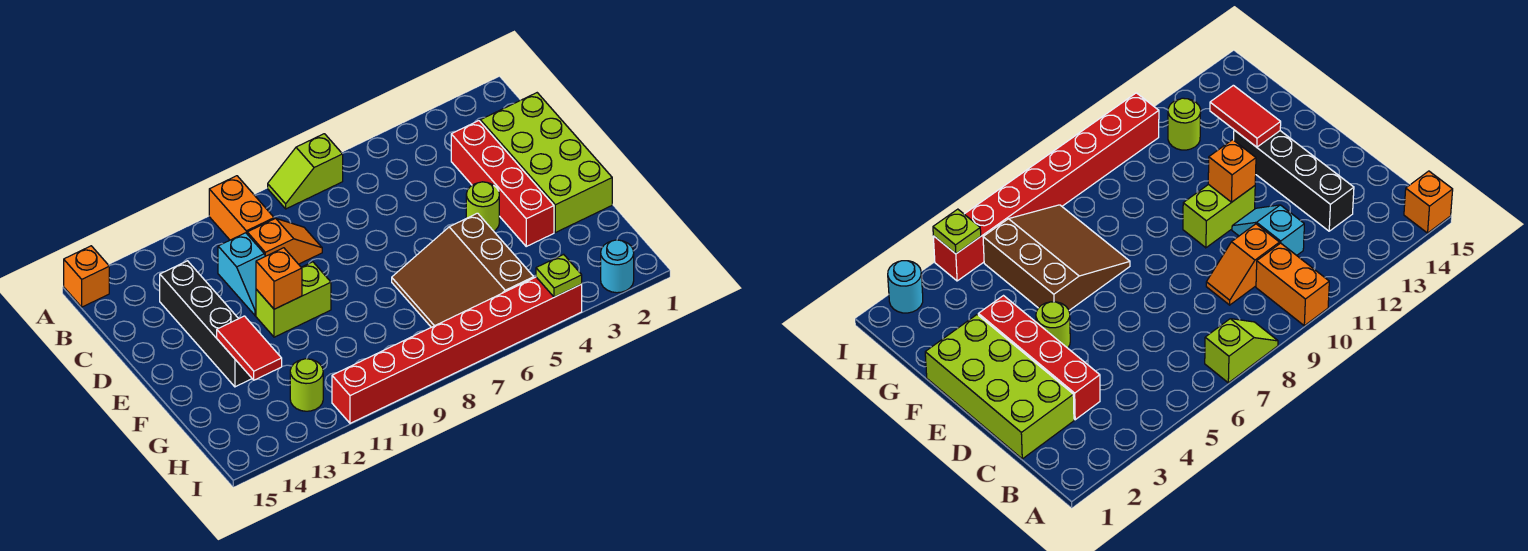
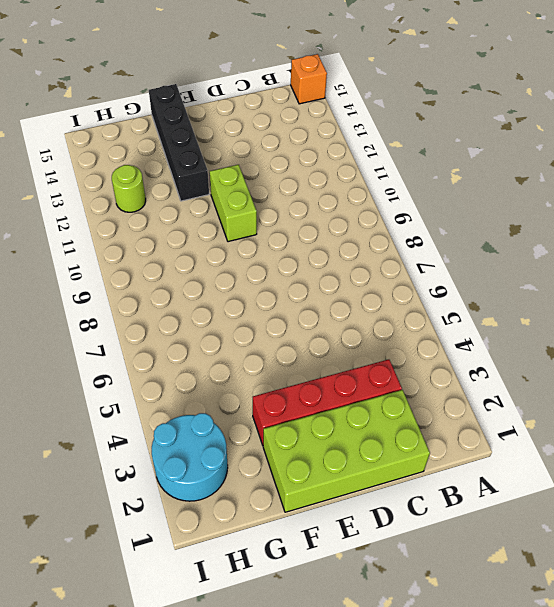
black 1x4 brick [149,84,209,201] -> black 1x4 brick turned to [160,261,252,387]
cyan 2x2 round brick [152,413,228,501] -> cyan 1x1 round brick [601,240,634,293]
none -> lime 1x2 slope [268,134,343,209]
none -> orange 1x2 brick [209,176,274,240]
none -> orange 1x2 slope [247,218,322,264]

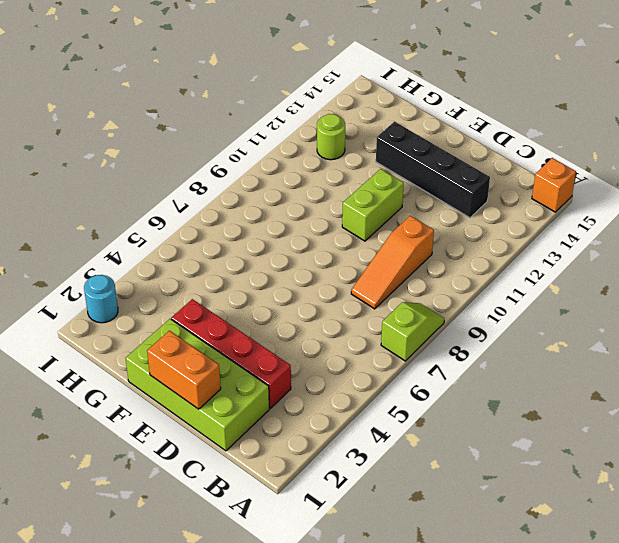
orange 1x3 slope [351,216,434,309] -> orange 1x2 slope [247,218,322,264]
orange 1x2 brick [147,331,221,409] -> orange 1x2 brick moved to [209,176,274,240]
none -> cyan 1x2 slope [218,233,265,316]
none -> lime 1x1 round brick [466,182,499,231]
none -> brown 3x3 slope [392,213,534,327]

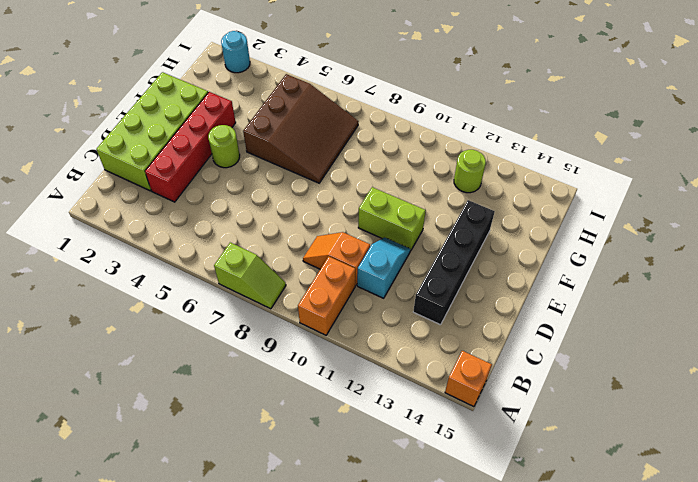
none -> red 1x8 brick [332,277,582,423]
none -> orange 1x1 brick [256,248,302,309]
none -> red 1x2 tile [217,316,282,380]

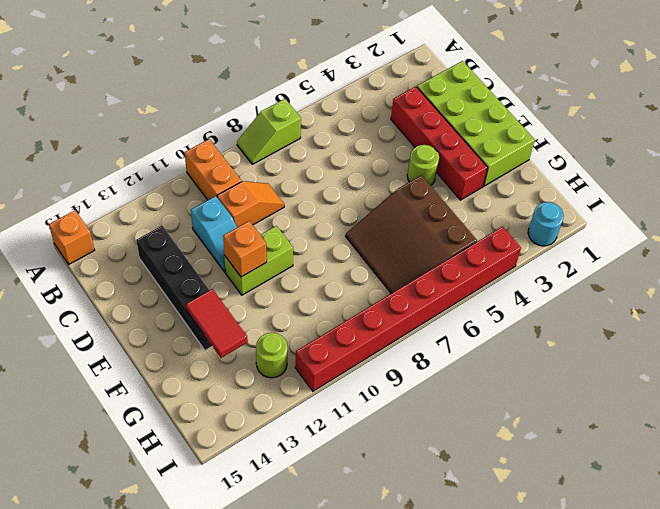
none -> lime 1x1 plate [536,254,582,297]

